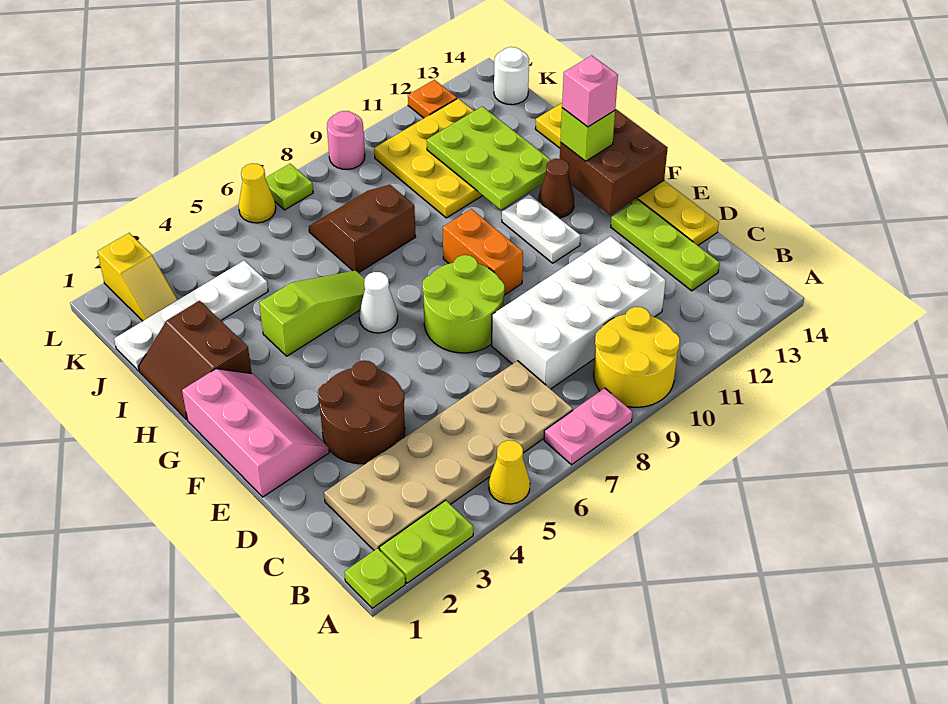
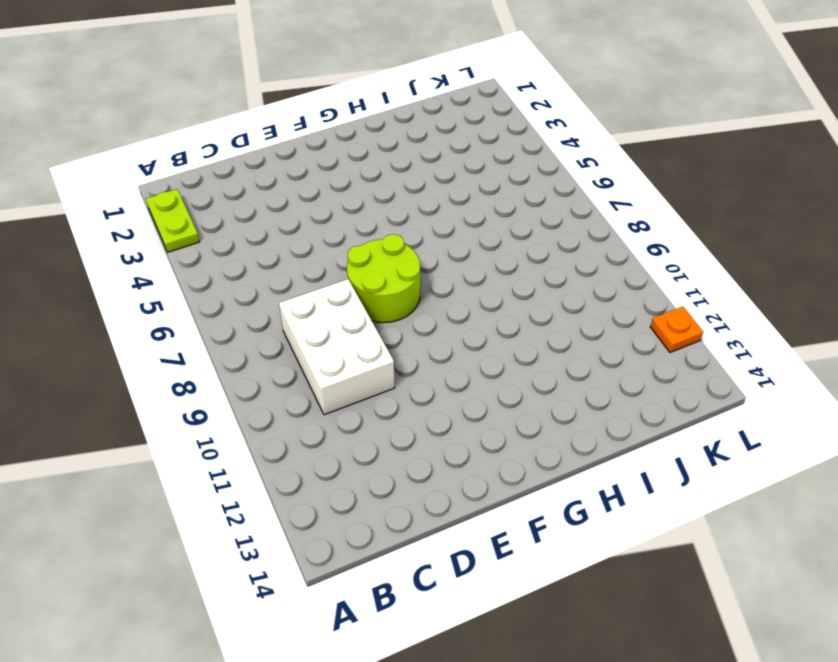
white 2x3 brick [279,279,395,415] -> white 2x4 brick [492,236,666,389]
none -> lime 1x1 plate [345,548,405,608]
none -> yellow 1x1 cone [489,440,530,504]
none -> pink 1x2 plate [544,388,633,465]
none -> yellow 2x2 round brick [594,307,680,407]

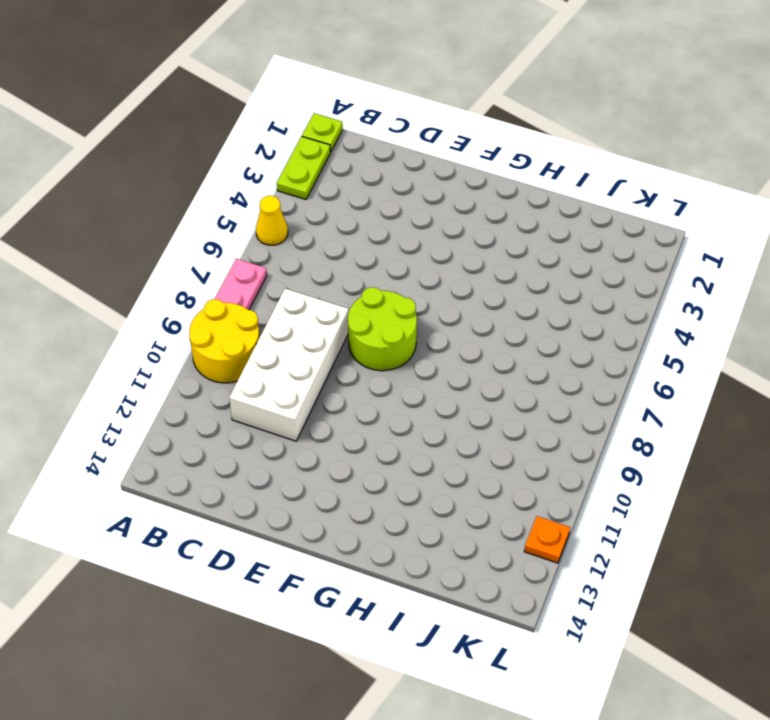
none -> tan 2x6 plate [324,361,573,550]
none -> lime 1x3 plate [611,200,720,291]
none -> brown 2x2 round brick [318,361,405,464]
none -> yellow 1x6 plate [535,103,719,245]

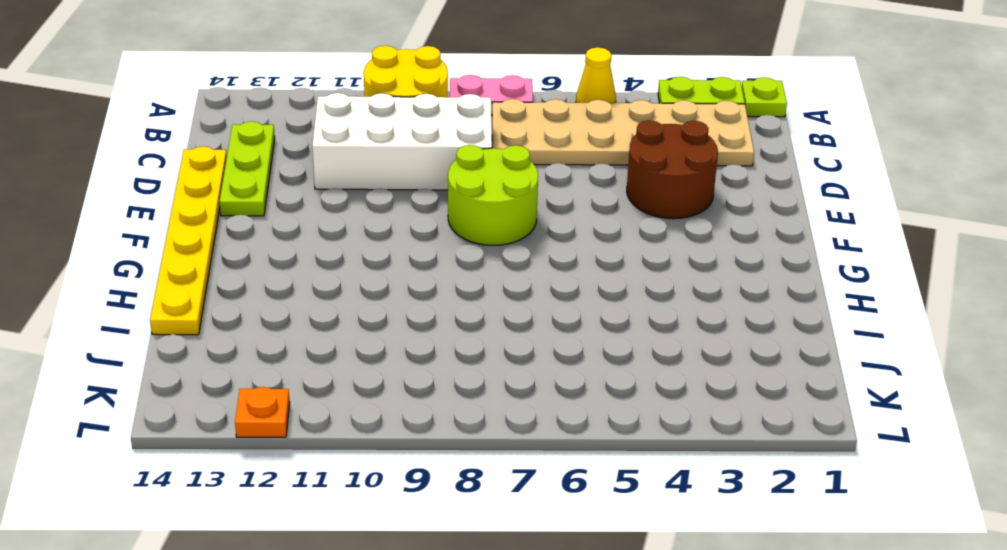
none -> pink 2x3 slope [182,369,329,497]
none -> orange 1x2 brick [443,209,523,295]
none -> white 1x2 plate [502,194,581,263]
none -> white 1x1 cone [359,272,398,333]

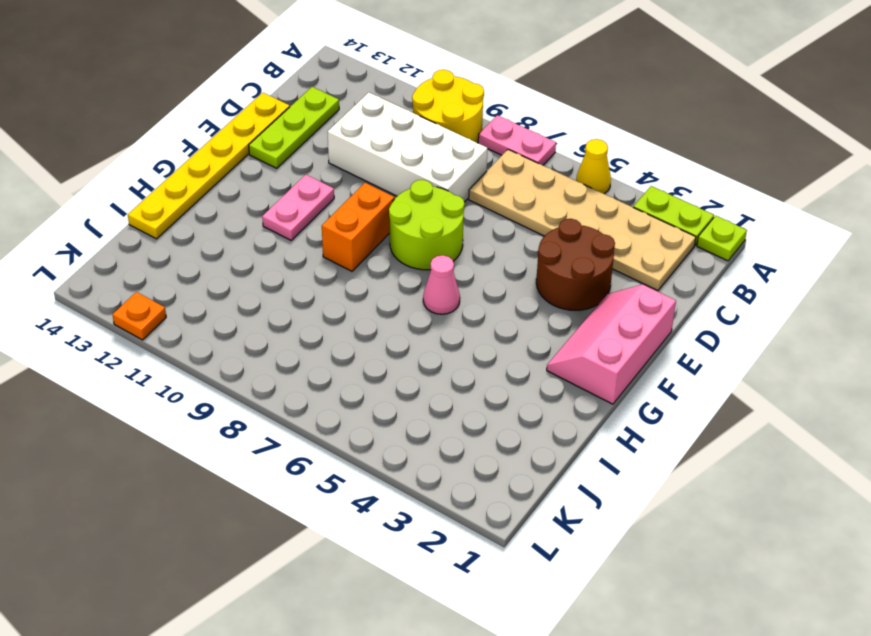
pink 1x2 plate [262,175,334,240] -> white 1x2 plate [502,194,581,263]
pink 1x1 cone [423,255,460,314] -> white 1x1 cone [359,272,398,333]
none -> brown 1x1 cone [538,159,574,218]
none -> brown 2x2 slope [138,301,252,420]
none -> lime 1x3 slope [259,270,365,356]
none -> brown 2x2 slope [309,185,416,273]

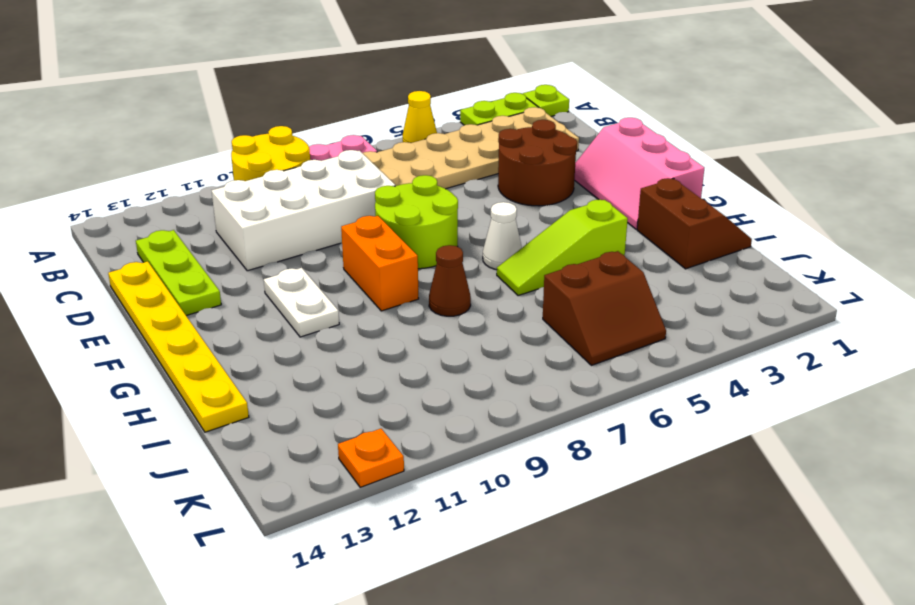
brown 1x1 cone [429,245,471,316] -> brown 1x1 cone moved to [538,159,574,218]
brown 2x2 slope [543,251,666,365] -> brown 2x2 slope moved to [309,185,416,273]
none -> yellow 3x3 plate [374,99,483,218]
none -> white 1x4 plate [114,260,268,371]
none -> yellow 1x2 slope [97,233,177,321]
none -> white 1x1 round brick [494,47,529,105]

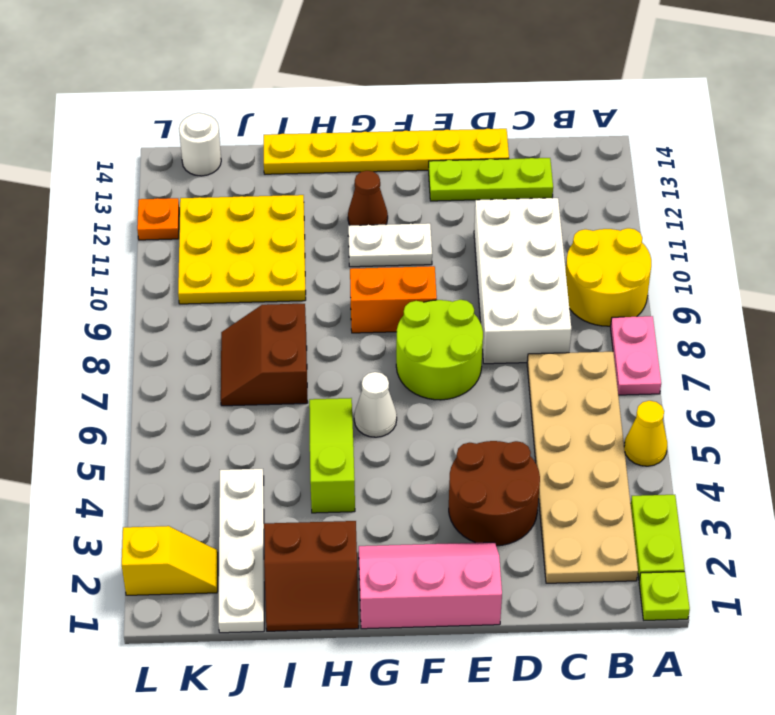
none -> yellow 1x1 cone [239,163,276,223]
none -> lime 1x1 plate [265,164,313,210]
none -> pink 1x1 round brick [327,111,365,169]
none -> brown 2x2 brick [560,109,668,215]

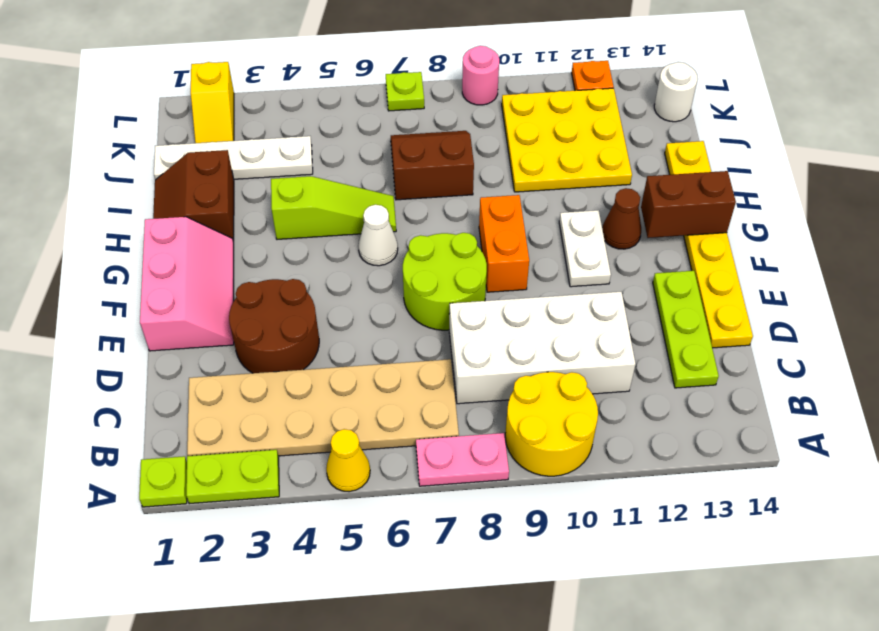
brown 1x2 brick [641,171,736,238] -> brown 2x2 brick [560,109,668,215]
none -> yellow 1x1 cone [239,163,276,223]
none -> lime 2x3 plate [427,106,550,210]
none -> lime 1x1 brick [560,108,615,161]
none -> pink 1x1 brick [562,55,618,127]

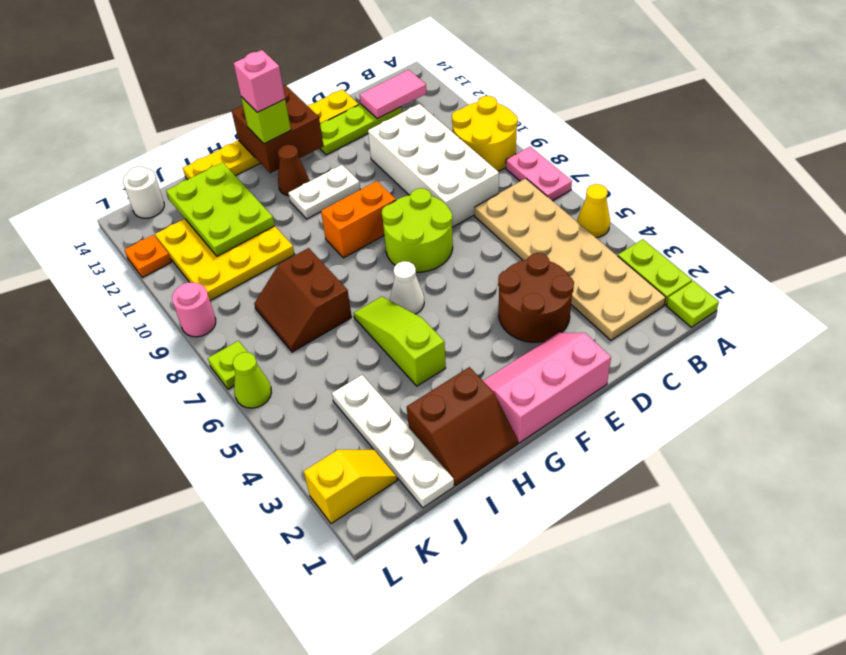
pink 1x2 tile [360,70,426,119] -> none
lime 2x3 plate [166,162,275,256] -> lime 2x3 plate turned to [427,106,550,210]
lime 1x1 cone [233,352,271,408] -> yellow 1x1 cone [239,163,276,223]

